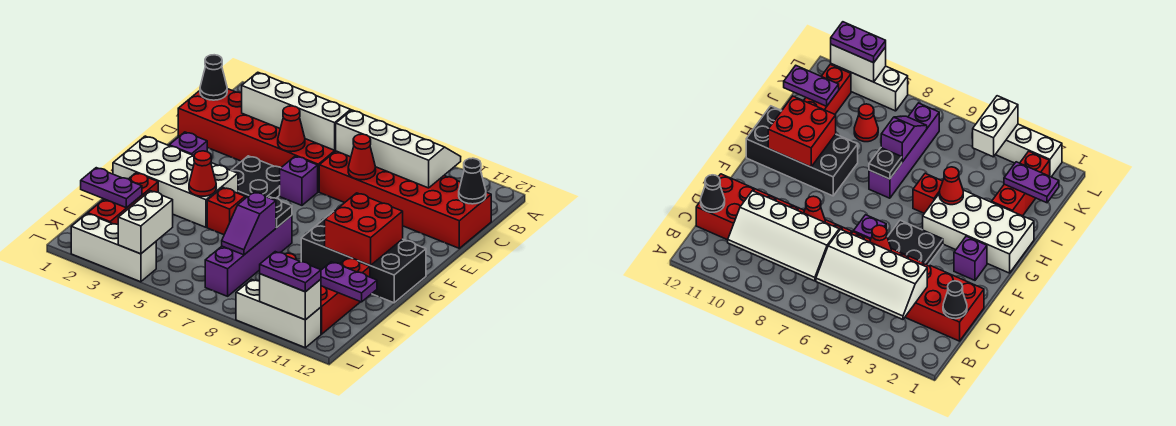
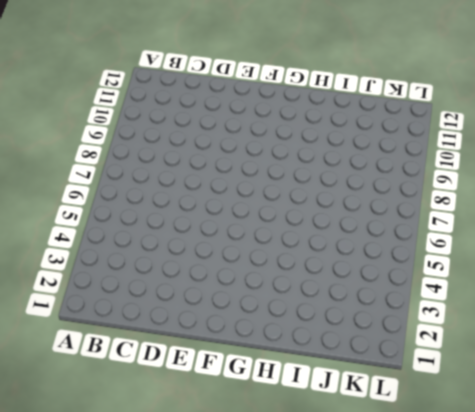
none -> red 2x6 brick [178,89,336,192]
none -> red 2x6 brick [319,151,491,248]
none -> black 2x2 plate [231,156,280,198]

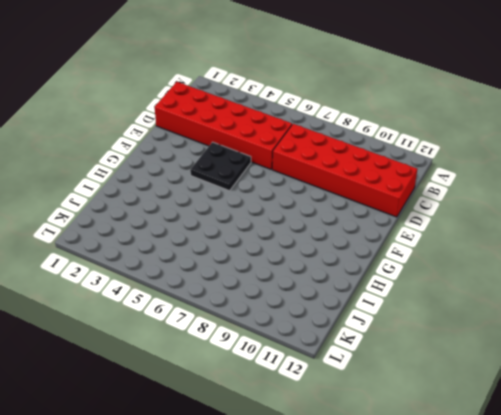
none -> purple 1x1 brick [280,156,318,205]
none -> purple 1x1 brick [169,132,207,156]
none -> white 2x4 brick [113,136,238,227]

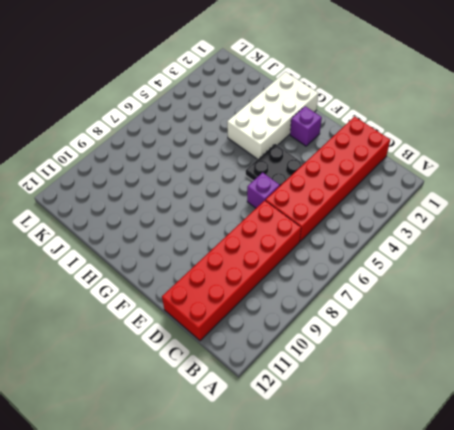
none -> black 2x4 brick [301,212,426,303]
none -> red 1x1 brick [207,188,245,235]
none -> purple 1x4 brick [205,215,292,296]

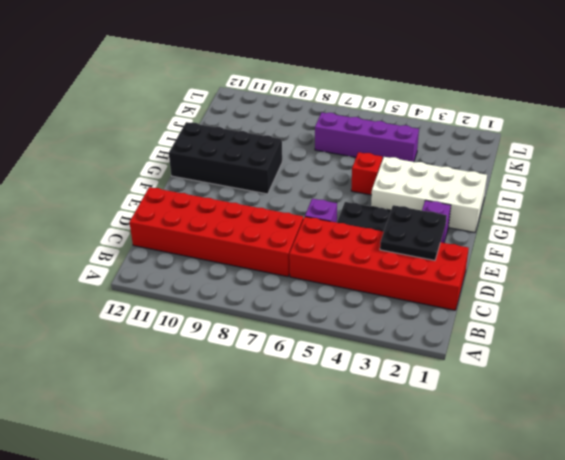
black 2x2 plate [380,205,447,260] -> none
purple 1x4 brick [315,112,419,162] -> purple 1x4 brick turned to [205,215,292,296]
none -> red 1x3 brick [88,173,158,224]
none -> red 1x3 brick [321,258,370,334]
none -> red 1x1 cone [854,104,878,142]

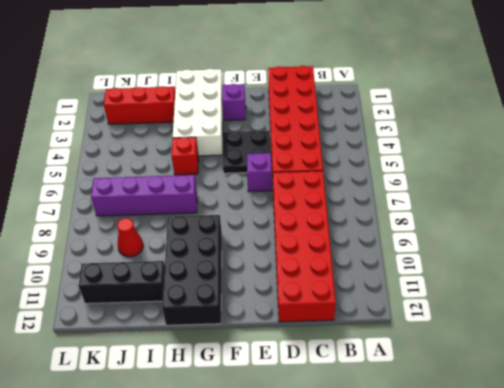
black 1x3 brick [79,261,165,304] -> red 1x3 brick [321,258,370,334]
none -> white 1x3 brick [71,214,156,282]
none -> white 1x3 brick [236,279,321,348]
none -> white 2x4 slope [242,72,351,150]

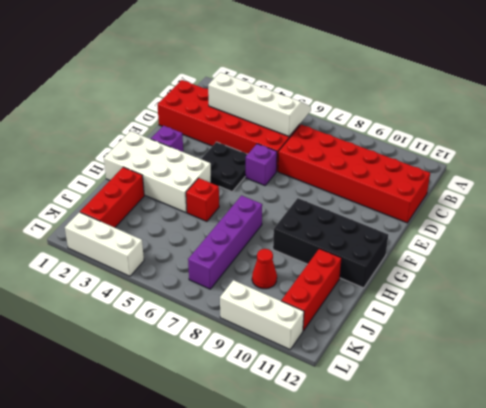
none -> white 2x4 slope [336,110,461,188]
none -> black 1x1 cone [200,55,227,100]
none -> black 1x1 cone [459,158,486,204]

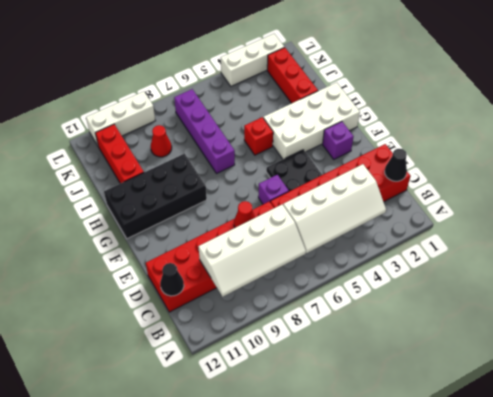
none -> red 1x1 cone [278,106,305,152]
none -> red 2x2 brick [325,193,403,265]
none -> red 1x1 cone [189,151,216,196]

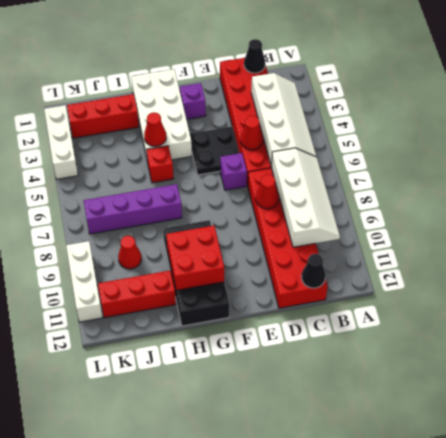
none -> black 1x1 plate [269,197,292,228]
none -> purple 1x2 slope [222,192,276,255]
none -> purple 1x2 plate [81,168,142,208]

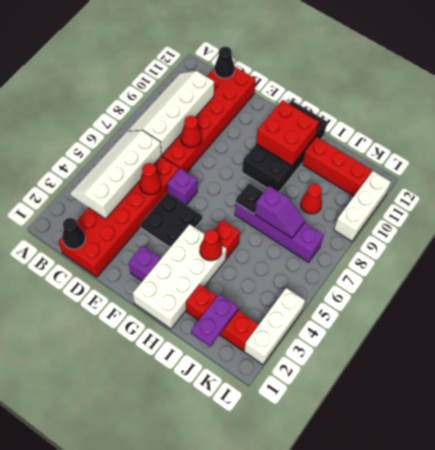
none -> purple 1x2 plate [321,262,377,302]
none -> white 1x2 brick [118,191,173,254]
none -> white 1x2 brick [260,274,321,320]

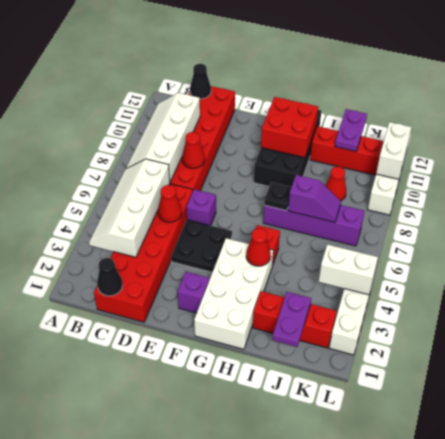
none -> purple 1x2 plate [260,252,321,292]

